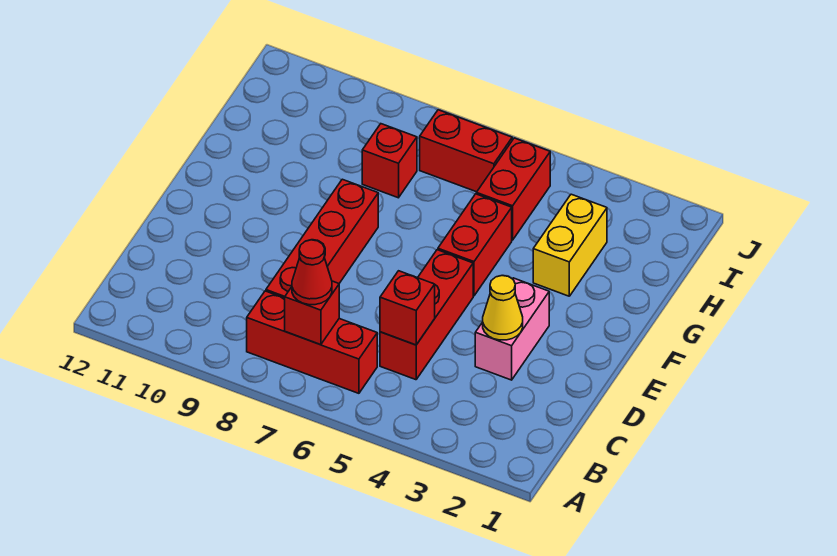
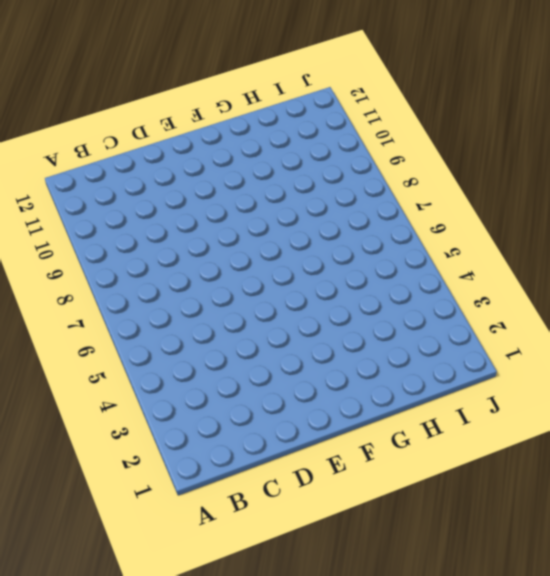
none -> red 1x3 brick [247,291,377,393]
none -> red 1x3 brick [380,250,473,380]
none -> red 1x4 brick [266,179,378,298]

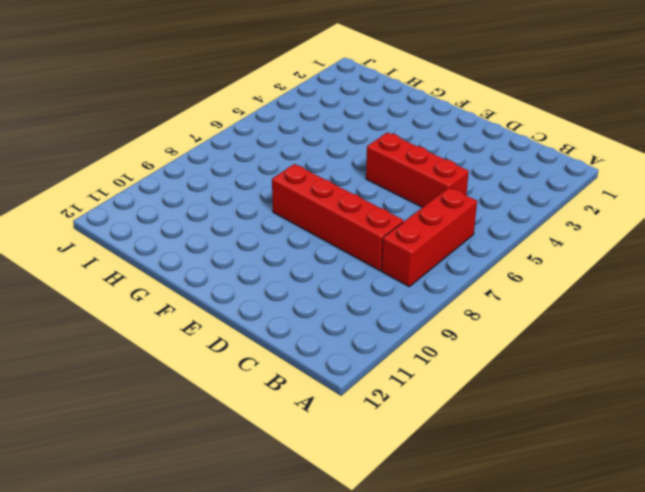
none -> pink 1x2 brick [475,278,549,380]
none -> red 1x2 brick [438,194,512,296]
none -> yellow 1x2 brick [533,194,607,296]

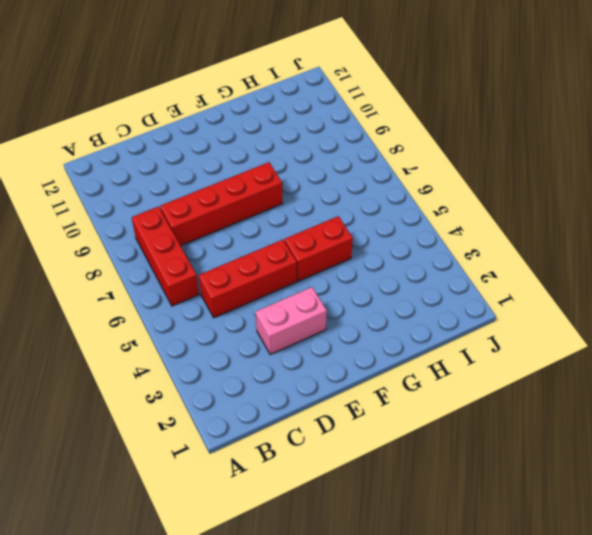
none -> yellow 1x2 brick [533,194,607,296]
none -> red 1x2 brick [476,138,550,240]
none -> red 1x1 brick [362,124,417,198]

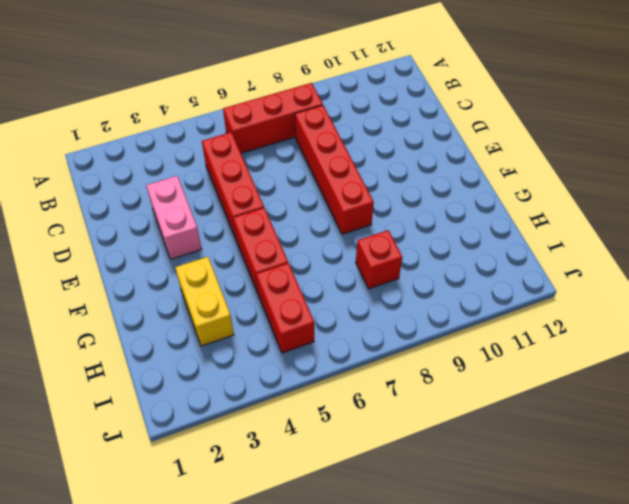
none -> red 1x2 brick [420,110,512,192]
none -> red 1x1 brick [285,281,339,345]
none -> red 1x1 brick [380,271,435,345]

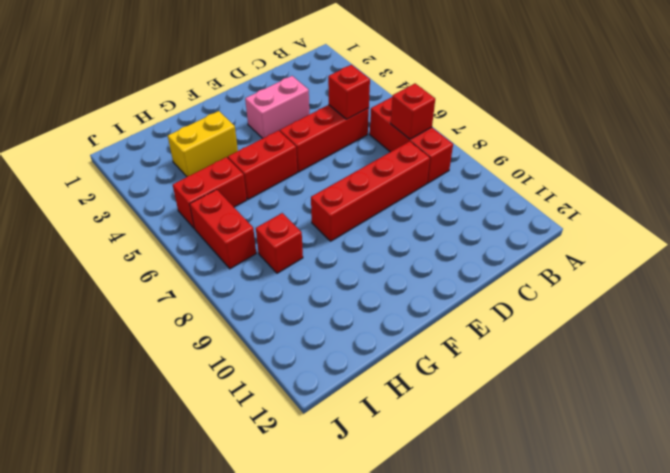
none -> yellow 1x1 cone [483,276,523,340]
none -> red 1x1 cone [292,240,332,305]

